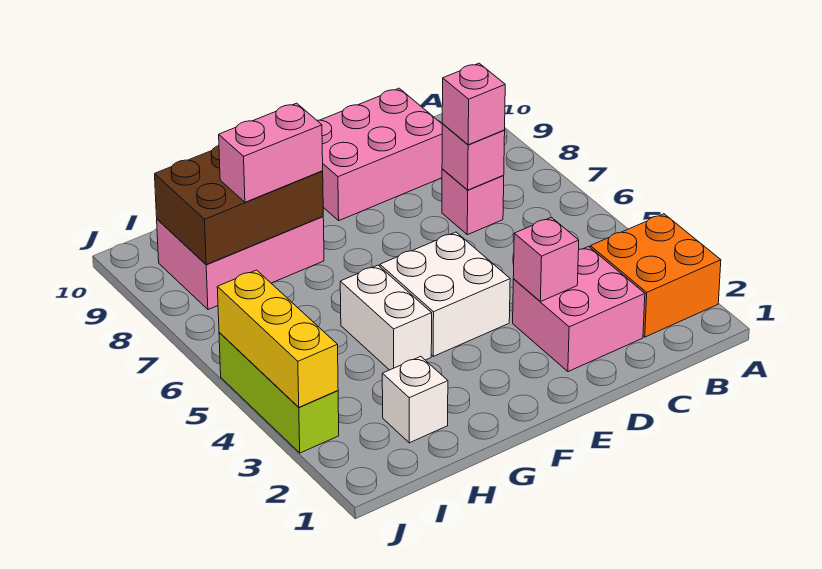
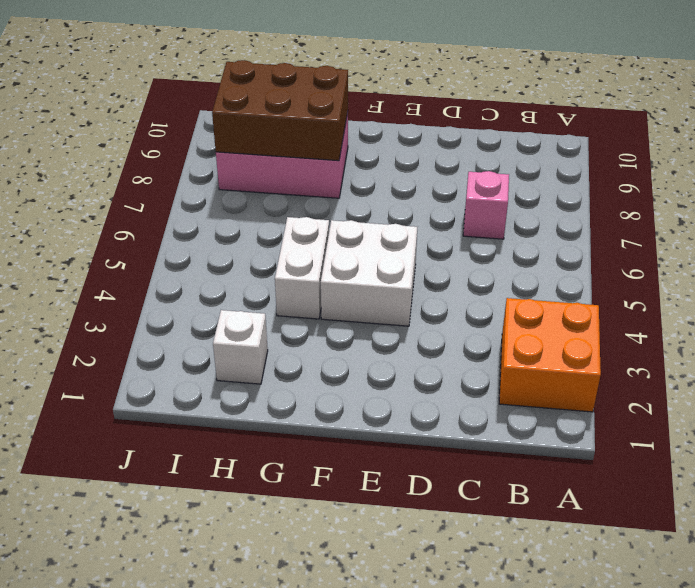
none -> pink 2x2 brick [513,247,645,372]
none -> pink 2x3 brick [317,88,442,220]
none -> lime 1x3 brick [219,332,339,453]

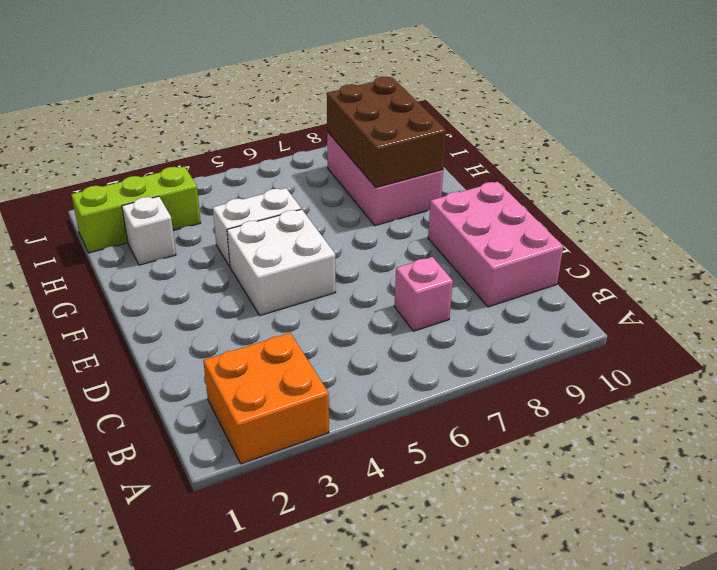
lime 1x3 brick [71,167,201,253] -> lime 1x3 brick moved to [219,332,339,453]
none -> pink 2x2 brick [513,247,645,372]
none -> pink 1x1 brick [442,124,505,190]
none -> pink 1x1 brick [513,217,579,302]

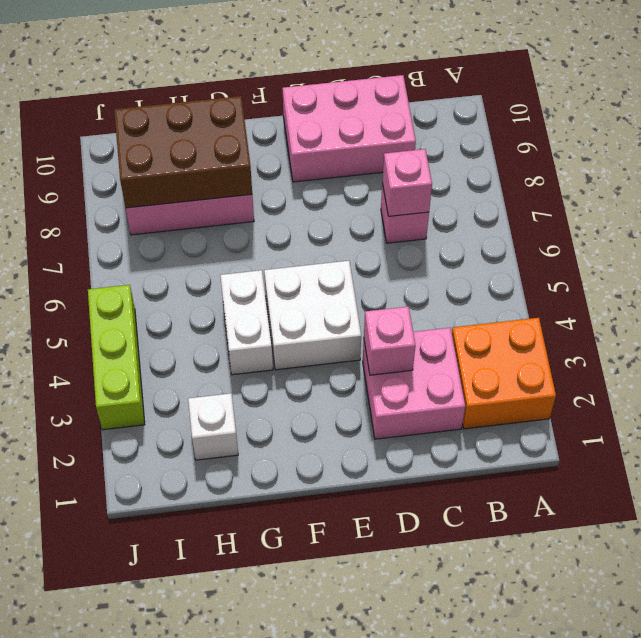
none -> yellow 1x3 brick [217,270,338,407]
none -> pink 1x1 brick [442,63,505,145]
none -> pink 1x2 brick [219,103,323,202]

